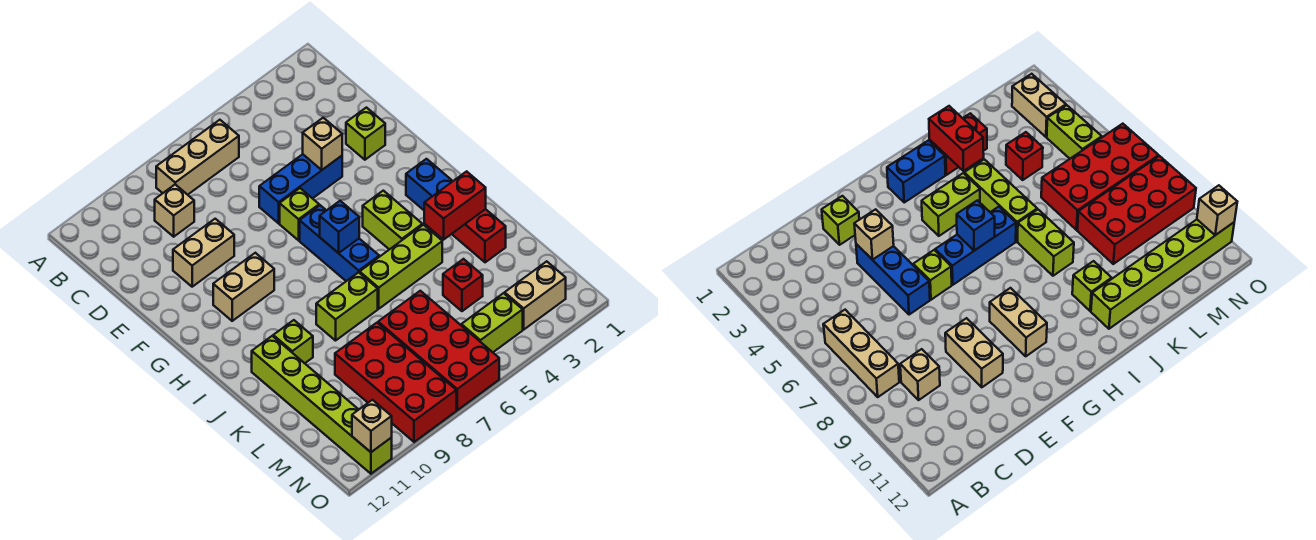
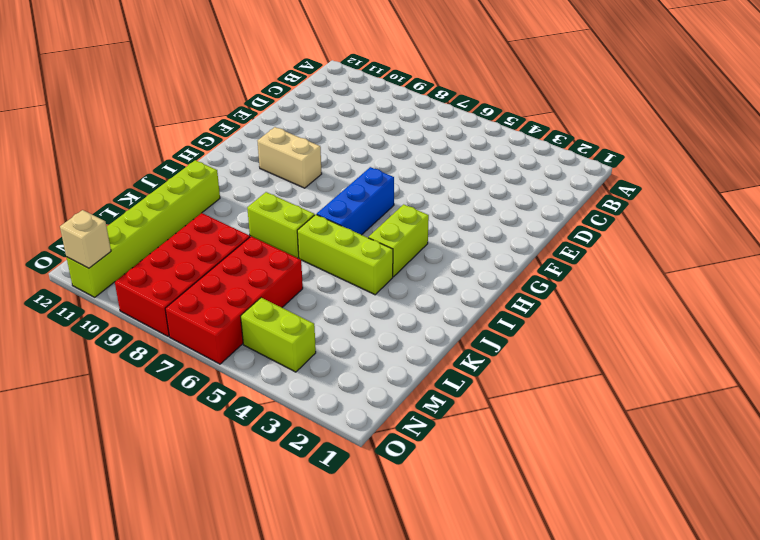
none -> tan 1x3 brick [156,120,239,195]
none -> tan 1x1 brick [155,185,194,237]
none -> lime 1x1 brick [346,108,385,160]

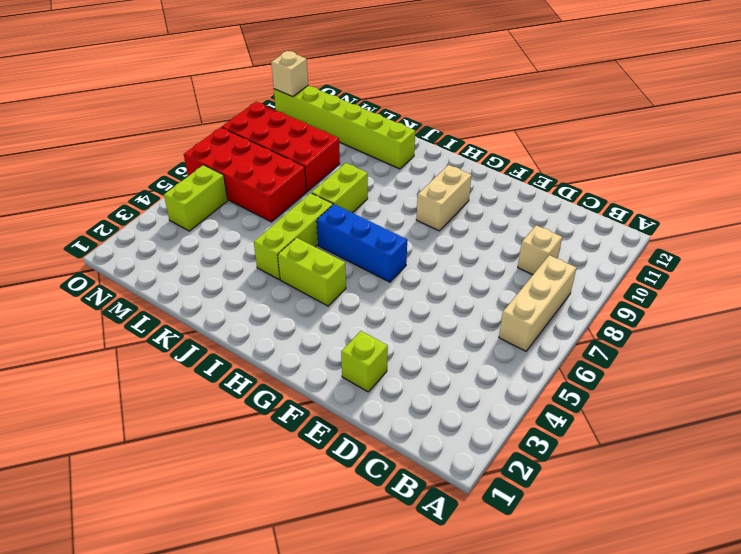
none -> blue 1x3 brick [259,154,342,223]
none -> tan 1x2 brick [173,219,234,287]
none -> lime 1x1 brick [280,188,319,240]

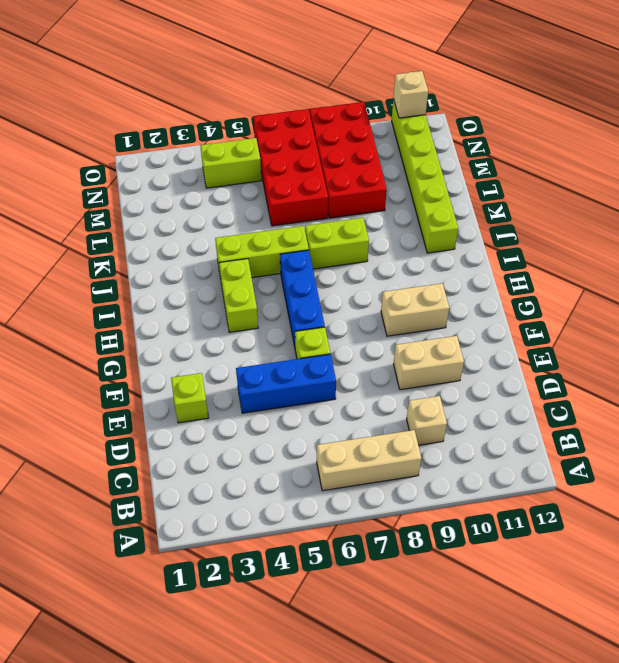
none -> blue 1x2 brick [406,159,453,210]
none -> red 1x2 brick [452,209,506,262]
none -> lime 1x1 brick [273,320,313,363]

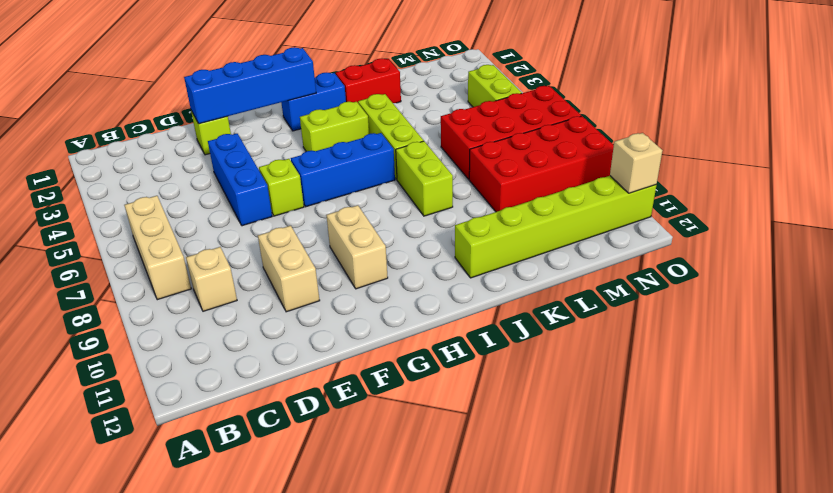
blue 1x4 brick [184,47,316,124] -> none
none -> lime 1x1 brick [273,320,313,363]
none -> red 1x1 brick [443,259,483,311]
none -> tan 1x2 brick [505,261,566,329]

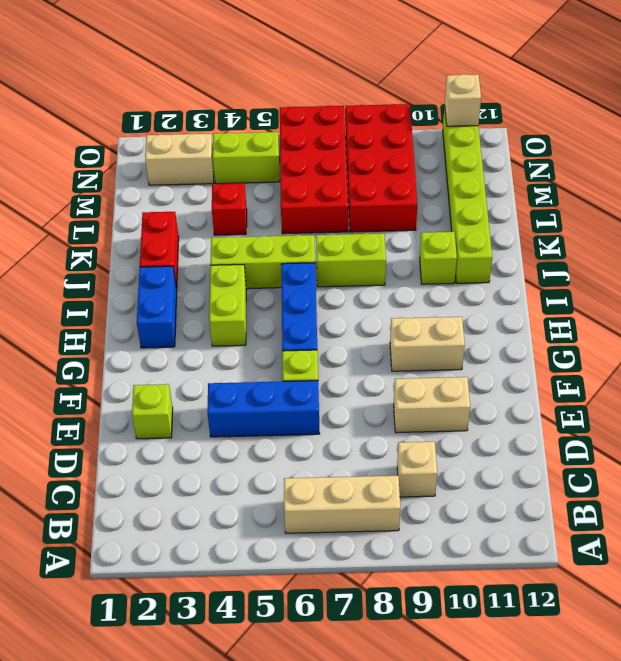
none -> tan 1x1 brick [303,118,342,170]
none -> blue 1x1 brick [320,201,359,253]
none -> red 1x2 brick [424,171,486,240]

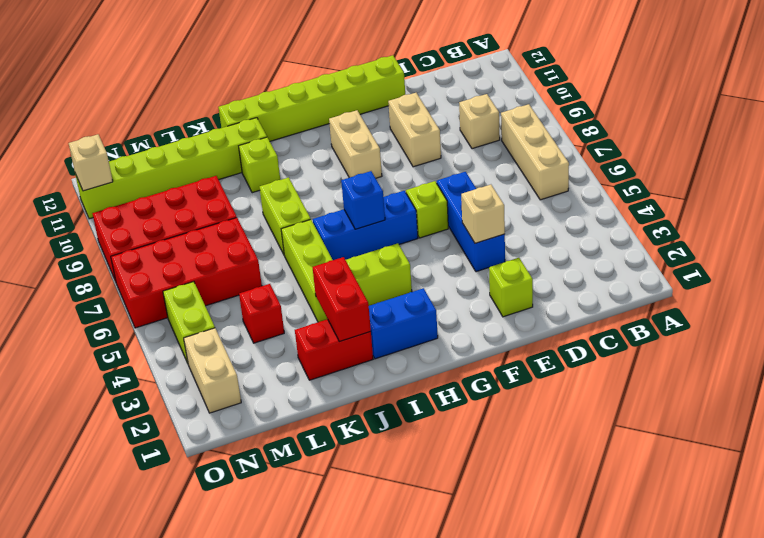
lime 1x6 brick [219,55,405,141] -> none

